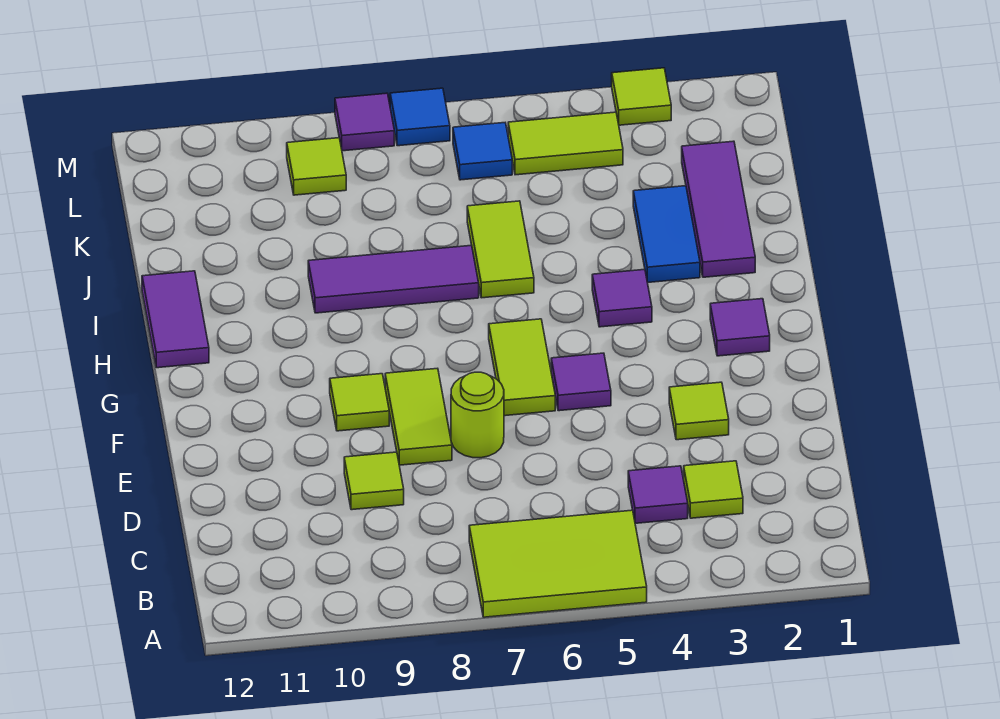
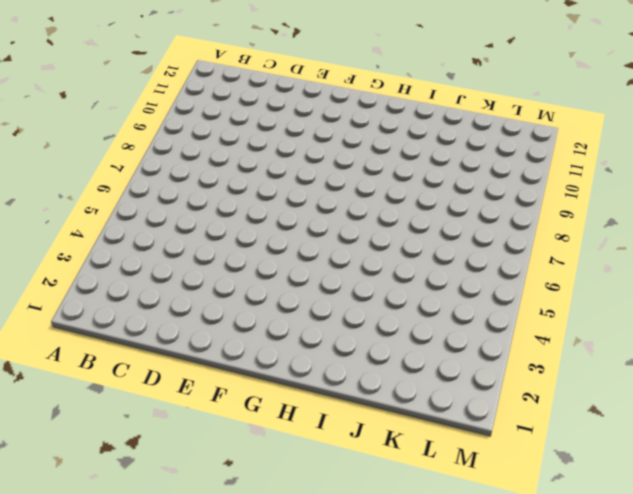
none -> lime 2x3 tile [469,510,647,617]
none -> lime 1x1 tile [684,461,743,518]
none -> purple 1x1 tile [628,466,688,523]

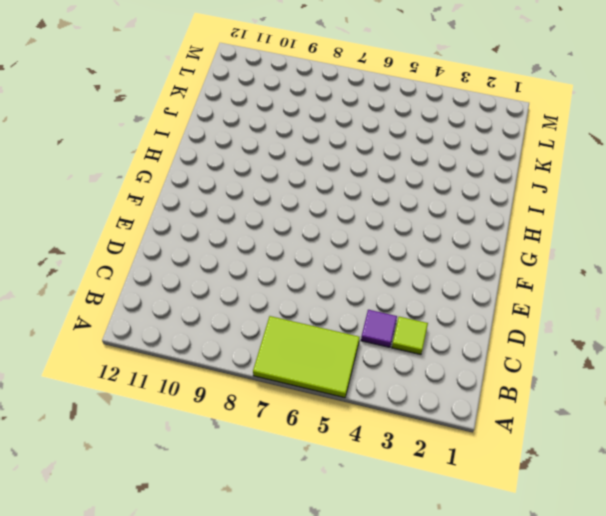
none -> lime 1x1 tile [344,452,404,510]
none -> lime 1x1 tile [669,382,729,440]
none -> lime 1x1 round brick [451,372,504,458]

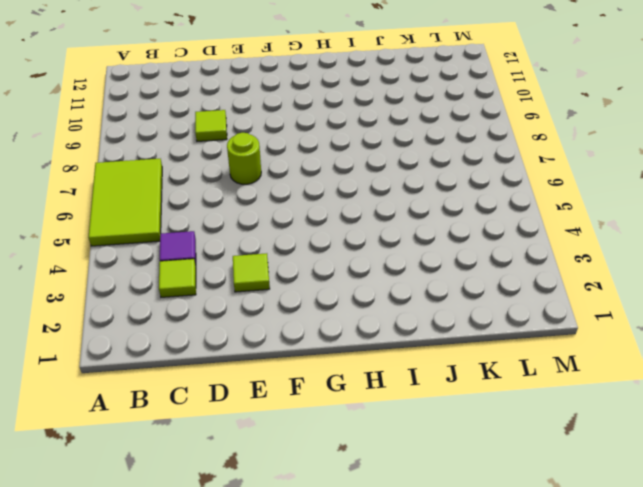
none -> lime 1x2 tile [385,368,452,465]
none -> purple 1x1 tile [551,353,611,411]
none -> lime 1x2 tile [489,319,555,416]

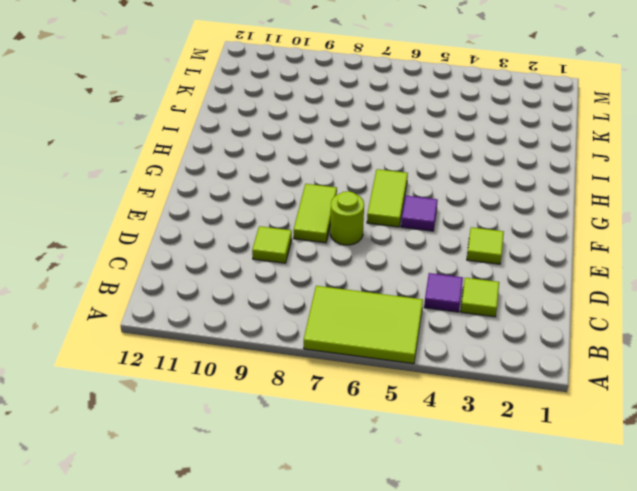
none -> lime 1x1 tile [330,374,389,431]
none -> purple 1x1 tile [710,299,770,356]
none -> purple 1x1 tile [592,269,652,327]

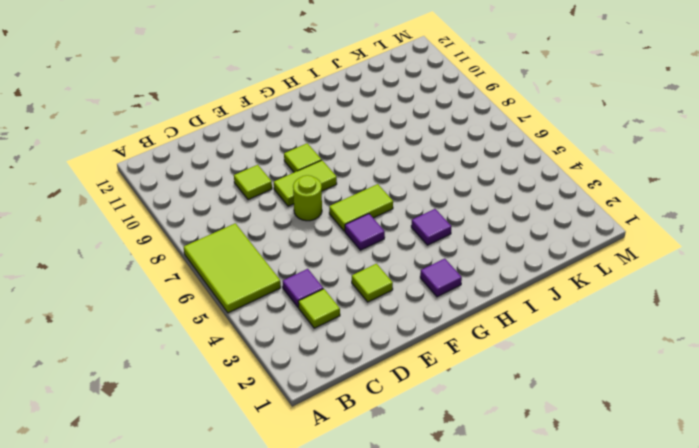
none -> purple 1x2 tile [142,271,209,368]
none -> purple 1x3 tile [682,141,755,277]
none -> blue 1x2 tile [633,186,700,283]

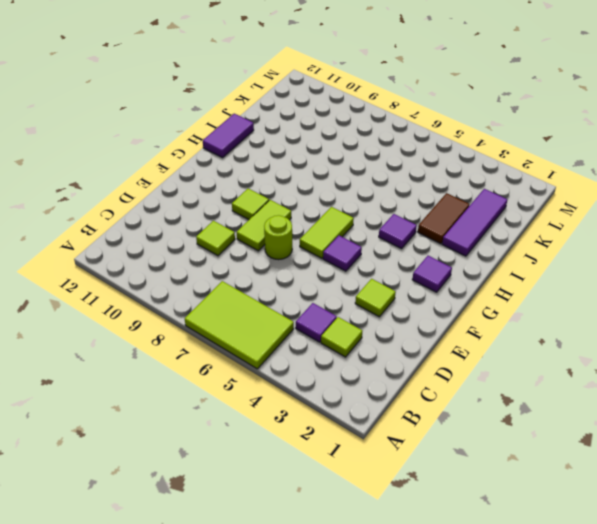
brown 1x2 tile [418,193,470,244] -> blue 1x2 tile [633,186,700,283]
none -> lime 1x2 tile [467,201,534,298]
none -> purple 1x3 tile [308,245,479,313]
none -> lime 1x2 tile [508,112,623,175]

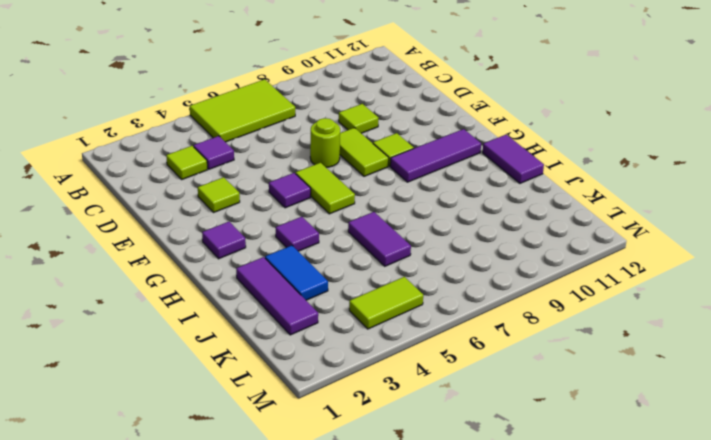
purple 1x3 tile [390,129,481,182] -> purple 1x3 tile moved to [308,245,479,313]
purple 1x2 tile [348,212,411,266] -> lime 1x2 tile [467,201,534,298]
none -> blue 1x1 tile [453,123,512,180]
none -> lime 1x1 tile [287,138,346,195]
none -> lime 1x1 tile [612,68,671,125]

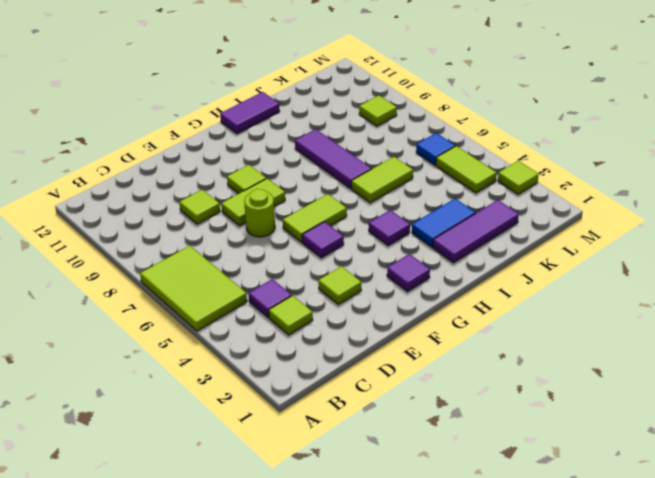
none -> blue 1x1 tile [390,88,450,146]
none -> purple 1x1 tile [335,93,394,151]

